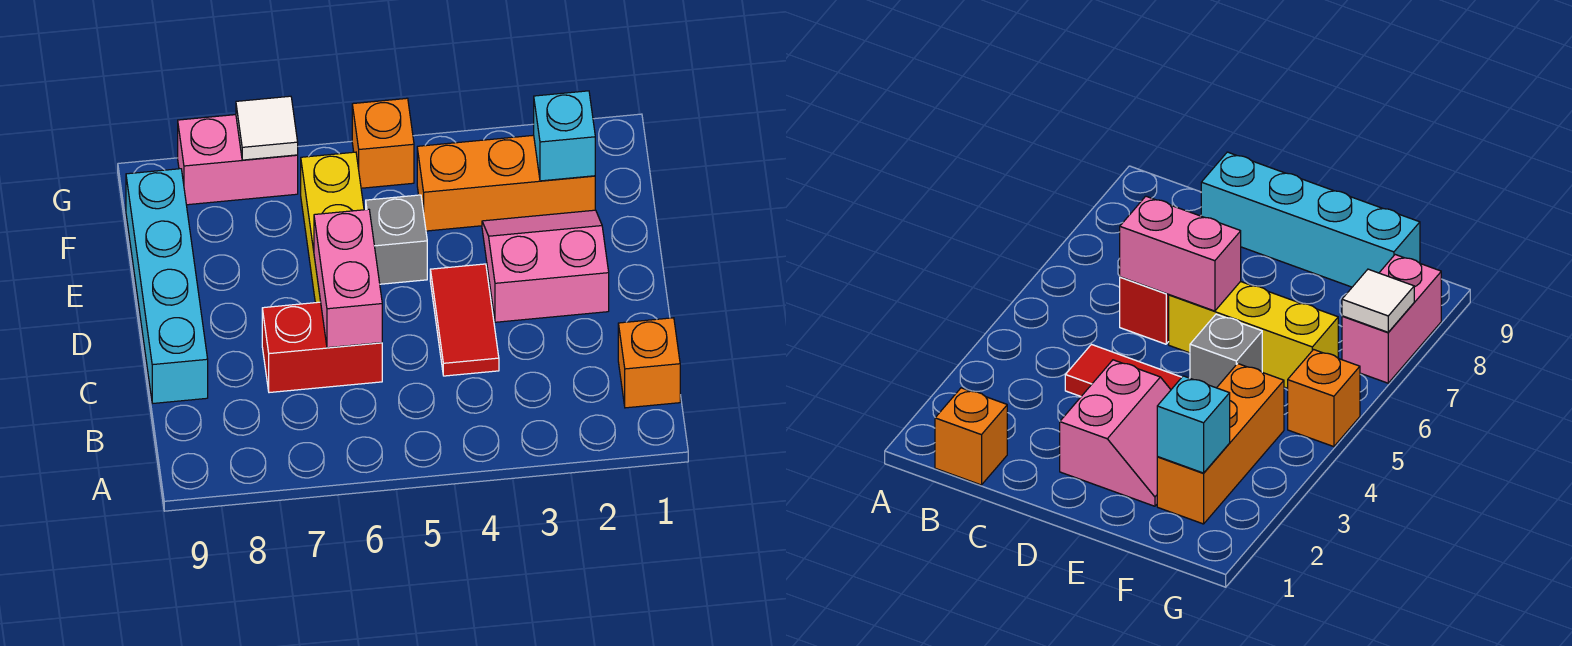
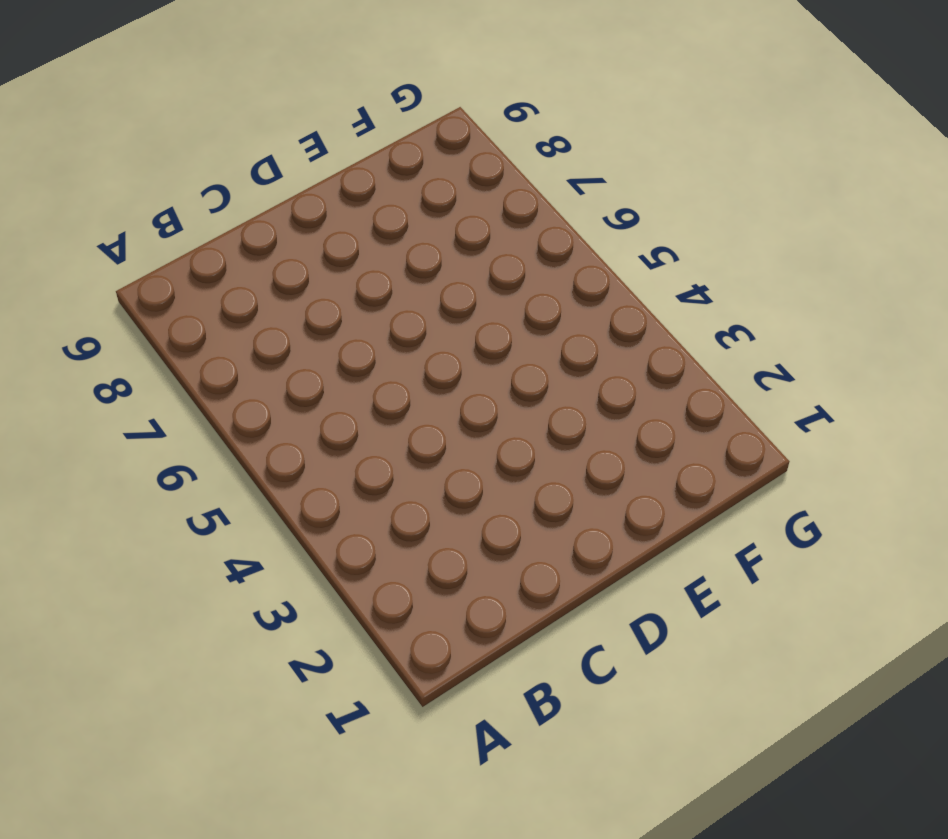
none -> orange 1x1 brick [618,318,680,408]
none -> red 1x2 tile [430,264,499,376]
none -> red 1x2 brick [262,302,382,393]

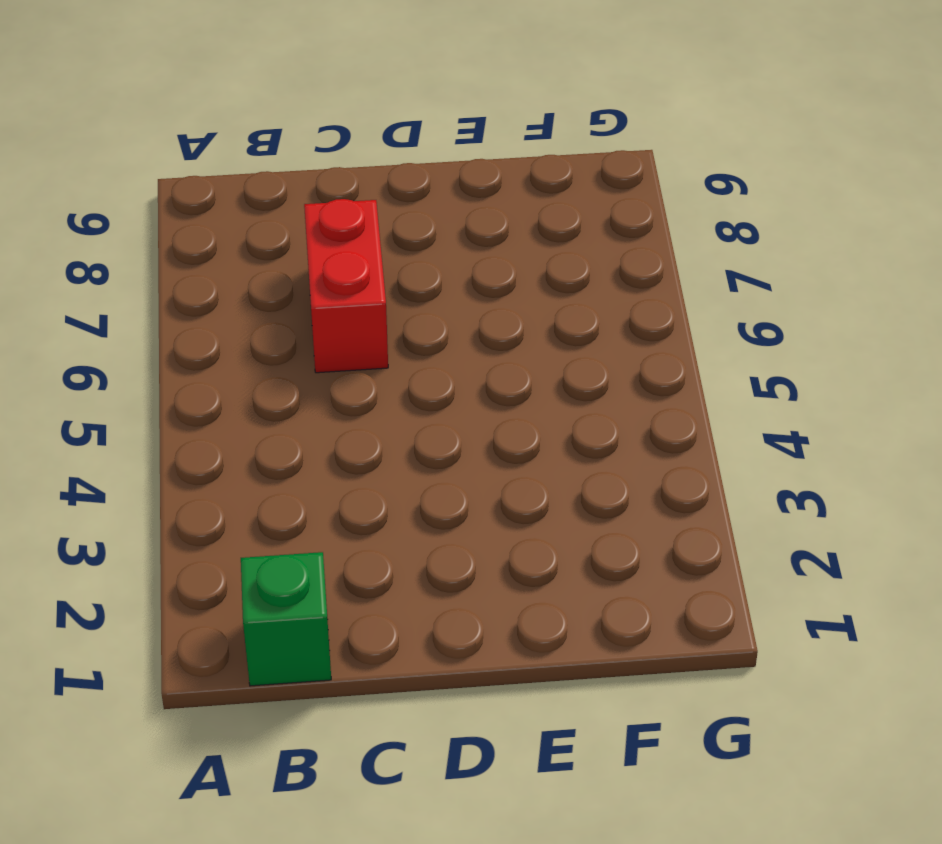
green 1x1 brick [241,552,331,686] -> orange 1x1 brick [618,318,680,408]
none -> red 1x2 tile [430,264,499,376]
none -> cyan 1x4 brick [126,169,208,404]
none -> pink 2x2 slope [482,210,609,322]

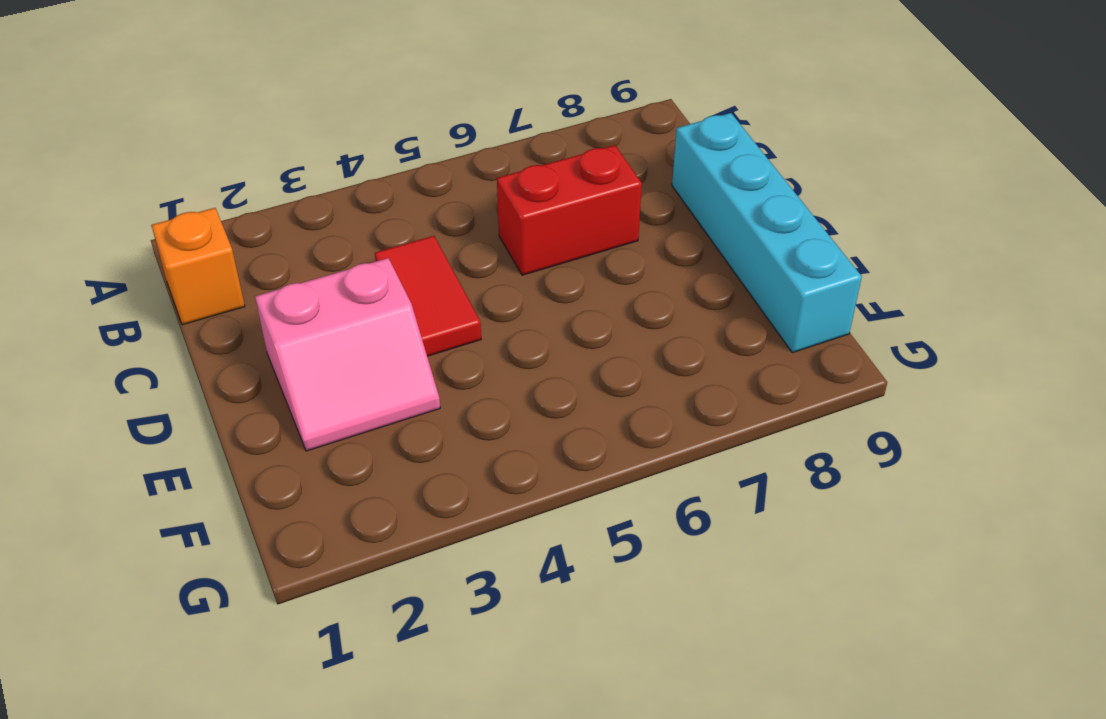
none -> yellow 1x3 brick [301,152,364,303]
none -> grey 1x1 brick [366,195,427,284]
none -> orange 1x3 brick [417,135,595,231]

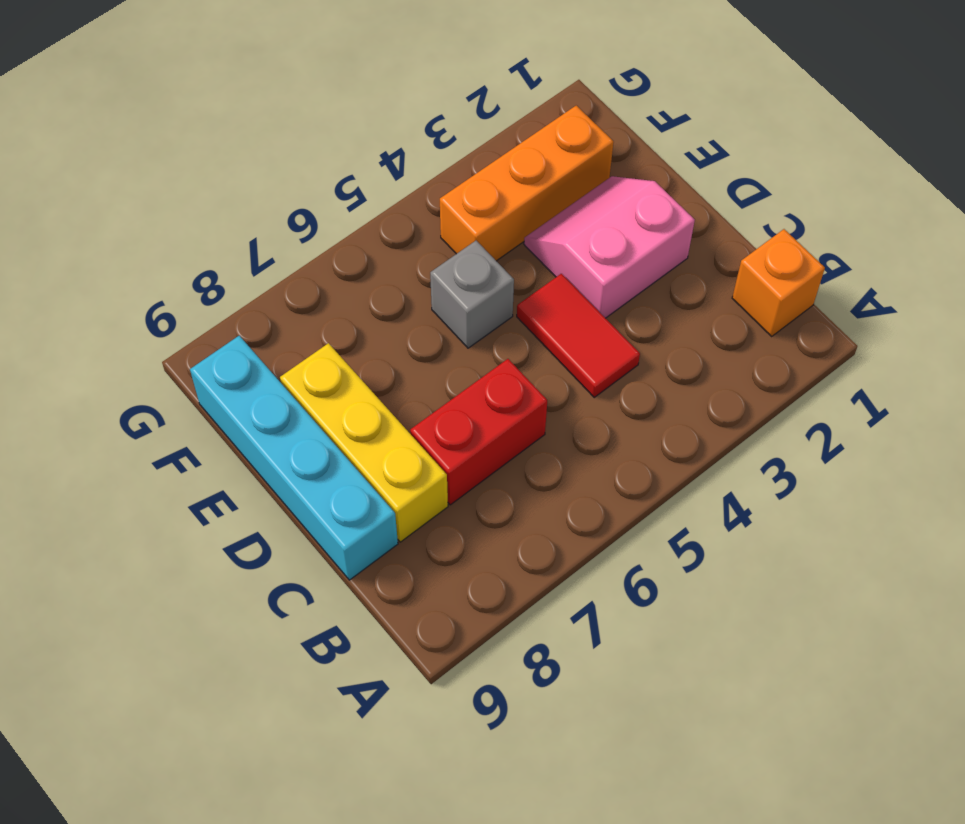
yellow 1x3 brick [280,343,448,542] -> yellow 1x3 brick moved to [301,152,364,303]
none -> orange 1x1 brick [352,98,414,188]
none -> pink 1x2 brick [178,115,298,205]
none -> pink 1x2 brick [314,209,382,348]

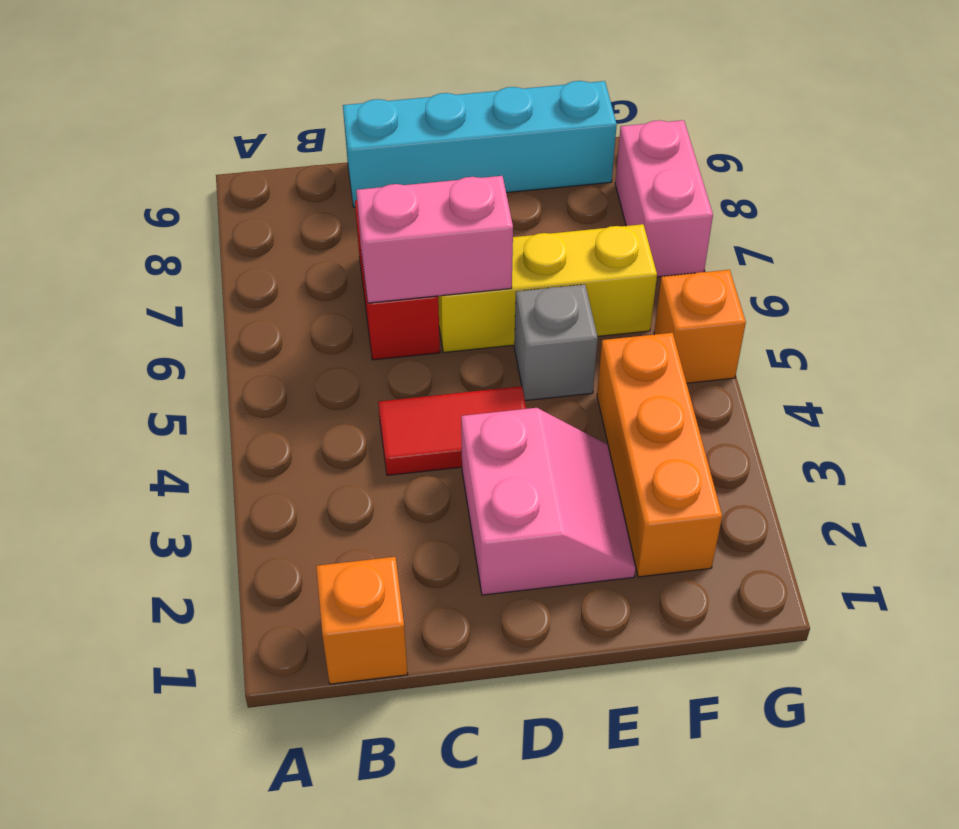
none -> cyan 1x1 brick [534,91,595,181]
none -> white 1x1 tile [236,96,298,160]

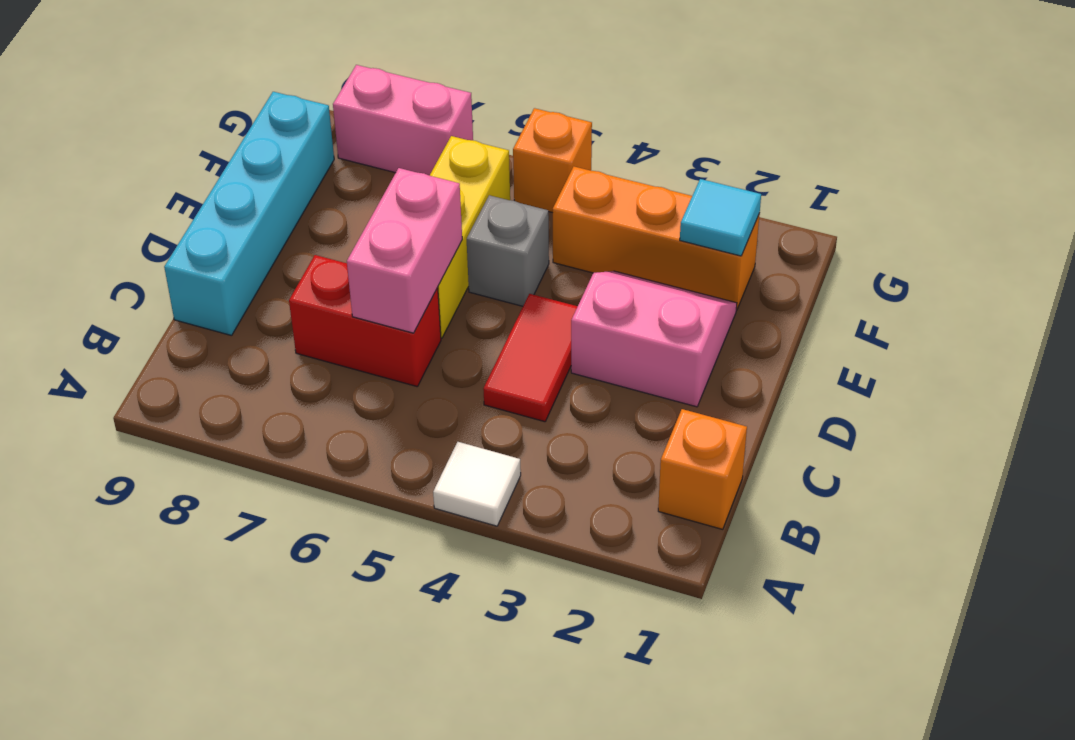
white 1x1 tile [433,442,521,526] -> white 1x1 tile moved to [236,96,298,160]
cyan 1x1 tile [680,179,761,256] -> cyan 1x1 brick [534,91,595,181]

